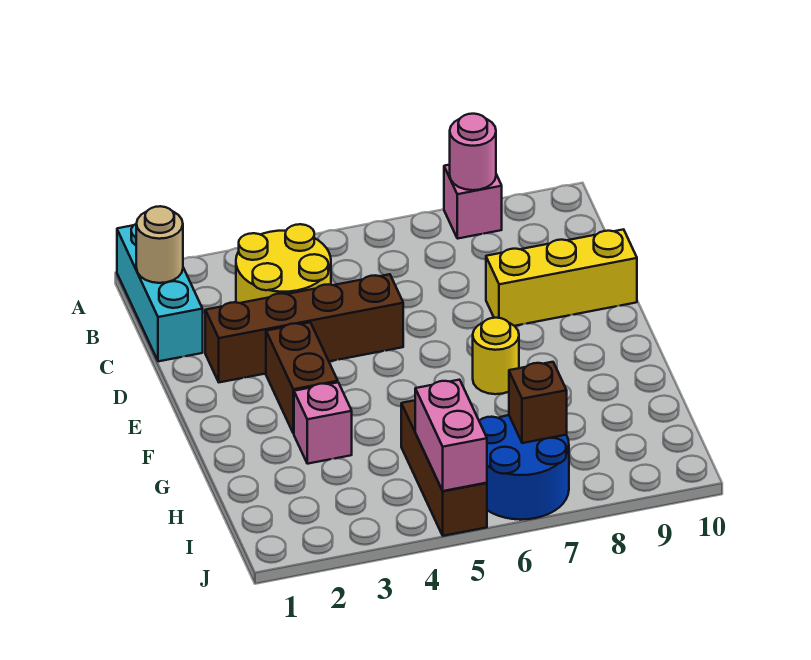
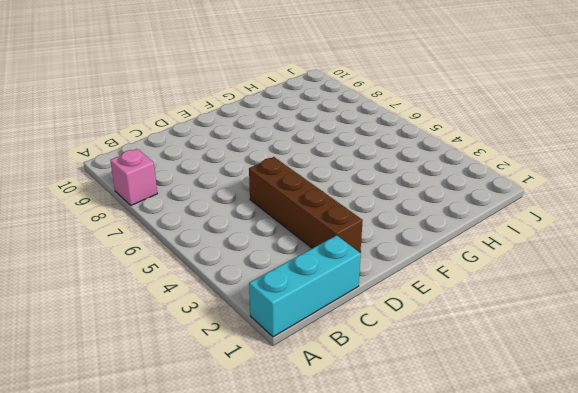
none -> yellow 2x2 round brick [236,224,331,303]
none -> yellow 1x3 brick [486,229,637,326]
none -> brown 1x2 brick [266,322,338,434]

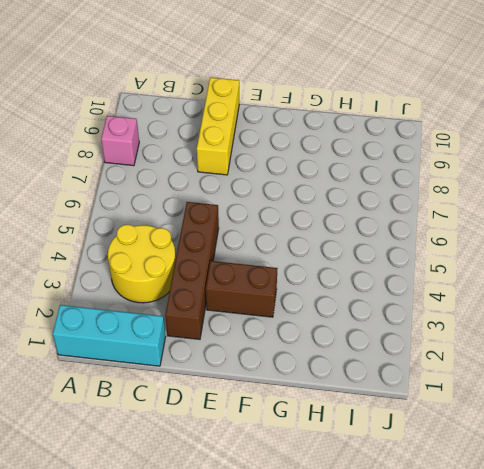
none -> yellow 1x1 round brick [473,318,519,394]
none -> pink 1x1 brick [294,382,352,464]
none -> brown 1x3 brick [401,400,487,536]

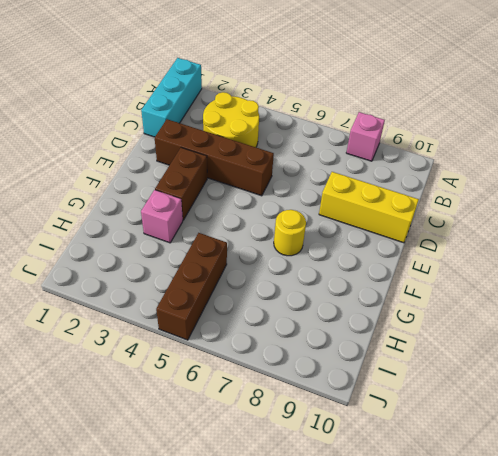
none -> blue 2x2 round brick [479,415,569,520]
none -> pink 1x1 round brick [450,114,496,190]
none -> tan 1x1 round brick [136,206,183,283]

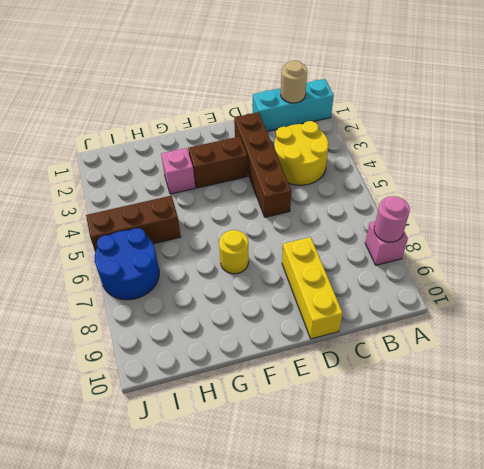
none -> pink 1x2 brick [415,380,487,491]
none -> brown 1x1 brick [509,362,567,443]

